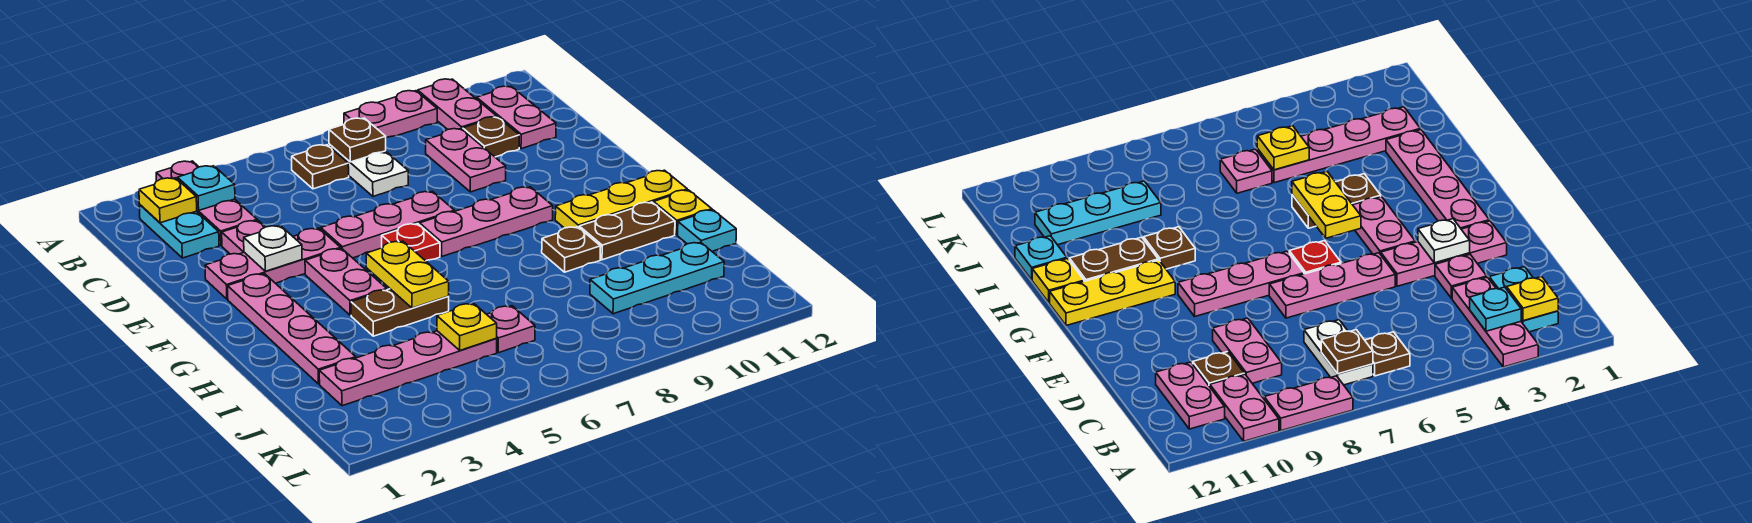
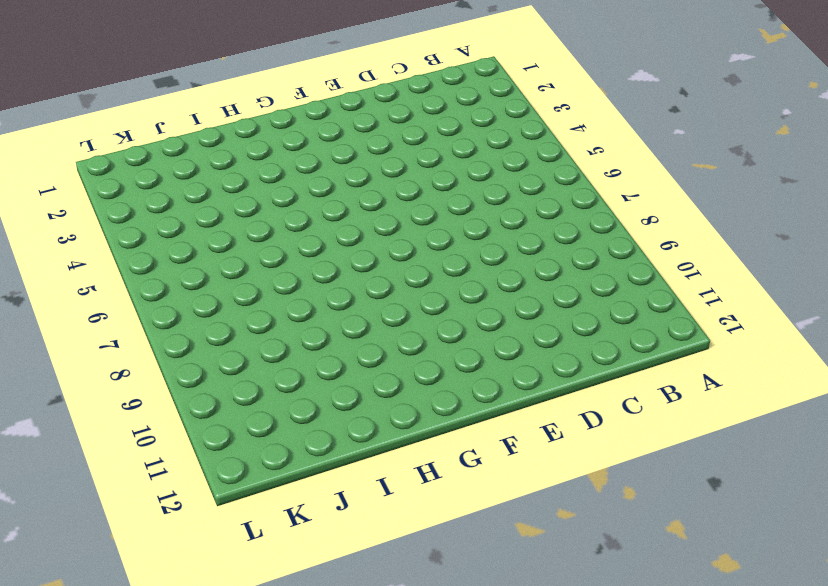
none -> pink 1x3 plate [156,161,257,246]
none -> pink 1x2 plate [344,91,437,138]
none -> pink 1x2 plate [418,79,497,130]
none -> cyan 1x2 plate [139,205,219,258]

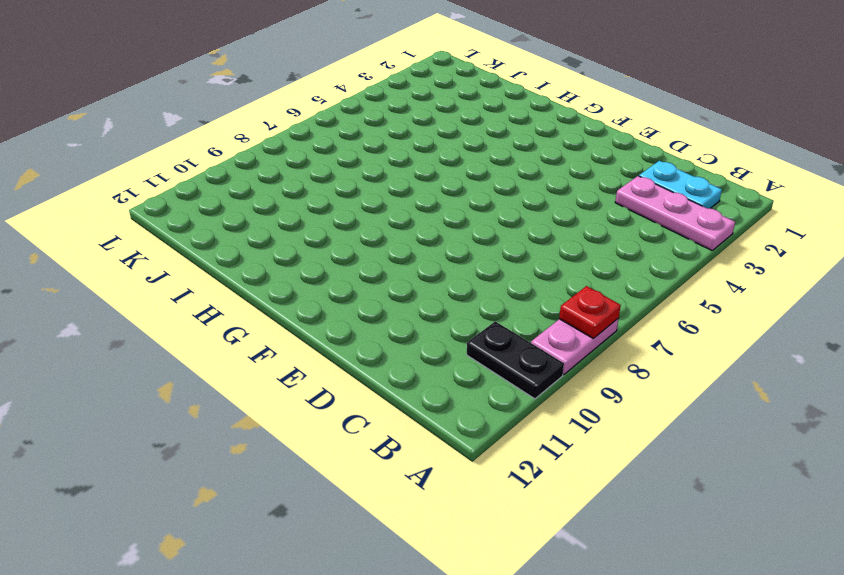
red 1x1 plate [559,286,621,339] -> red 1x1 plate moved to [382,224,440,261]
black 1x2 plate [467,321,564,399] -> pink 1x2 plate [418,79,497,130]
none -> brown 1x1 plate [292,145,349,189]
none -> white 1x2 plate [329,144,408,196]
none -> pink 1x2 plate [477,86,556,149]
none -> pink 1x2 plate [426,129,506,192]

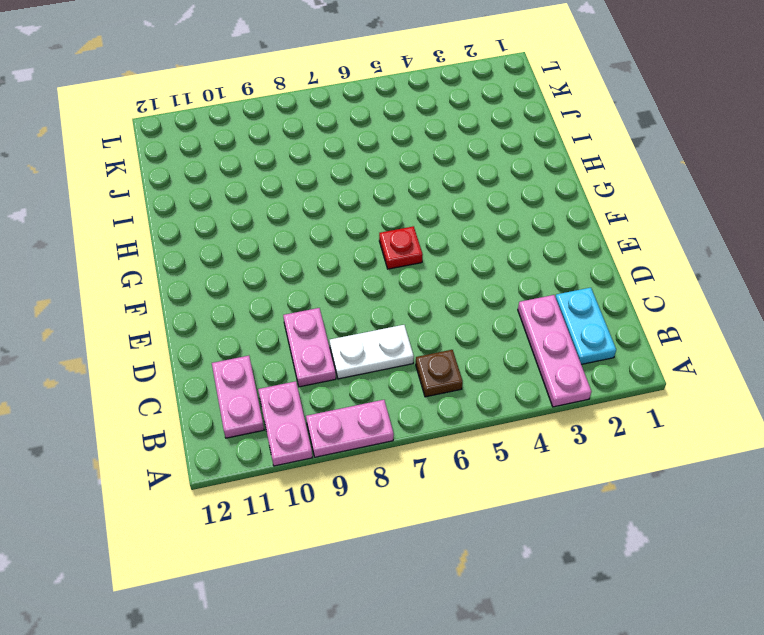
white 1x2 plate [330,325,414,379] -> white 1x2 plate turned to [329,144,408,196]
none -> brown 1x1 plate [463,117,519,157]
none -> pink 1x1 plate [222,220,265,254]
none -> pink 1x3 plate [205,228,341,299]
none -> pink 1x3 plate [321,191,454,258]

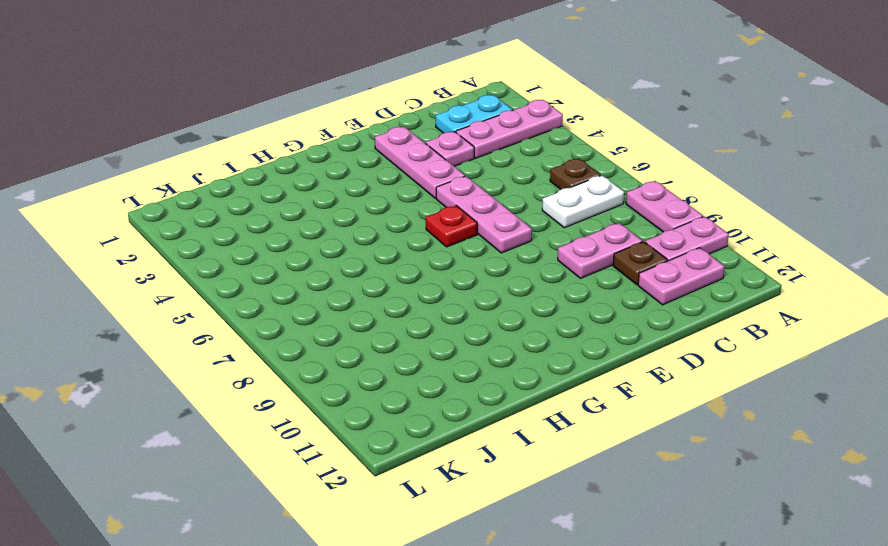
none -> pink 1x4 plate [228,274,356,384]
none -> pink 1x2 plate [305,248,387,315]
none -> pink 1x3 plate [420,187,553,256]
none -> yellow 1x3 plate [555,170,687,228]

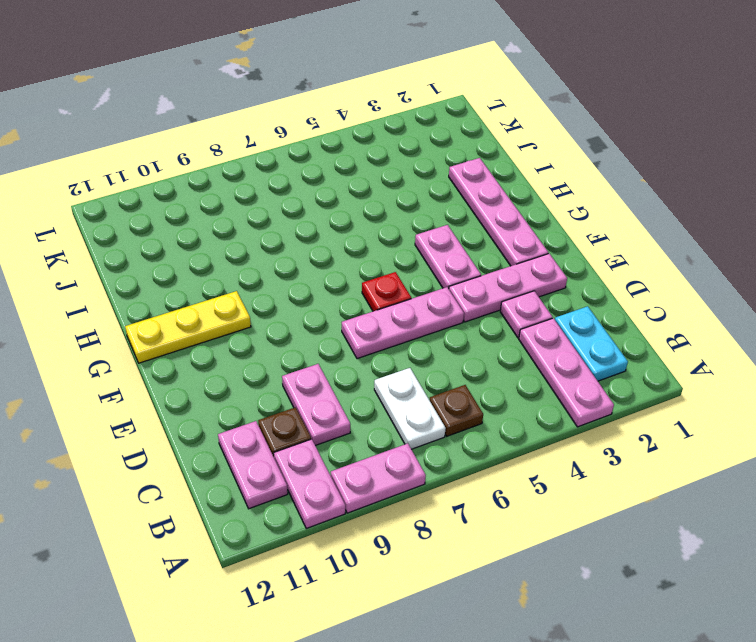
none -> pink 1x3 plate [420,187,553,256]
none -> brown 1x2 plate [351,289,449,336]
none -> brown 1x1 plate [542,227,601,272]
none -> brown 1x2 plate [579,202,675,260]

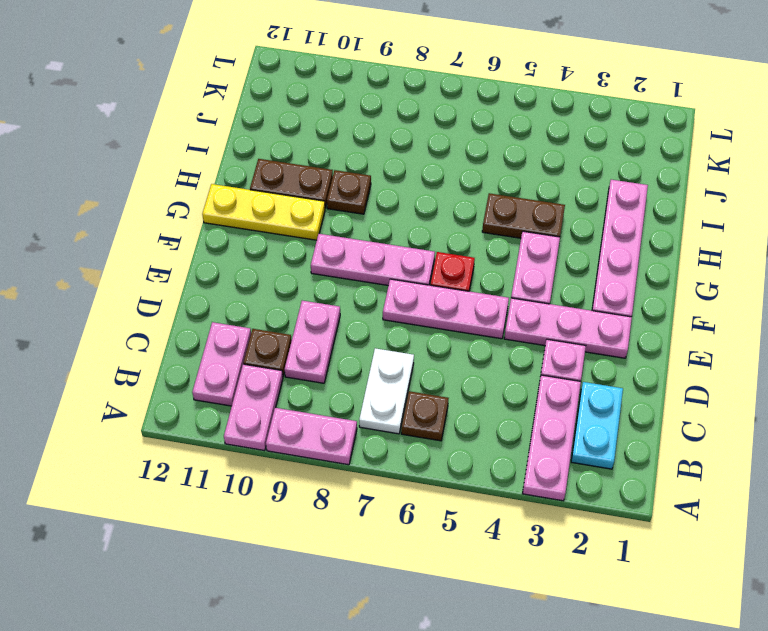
none -> yellow 1x1 plate [654,190,712,235]
none -> cyan 1x1 plate [678,210,736,251]
none -> pink 1x4 plate [319,331,497,406]
none -> pink 1x1 plate [487,306,535,353]

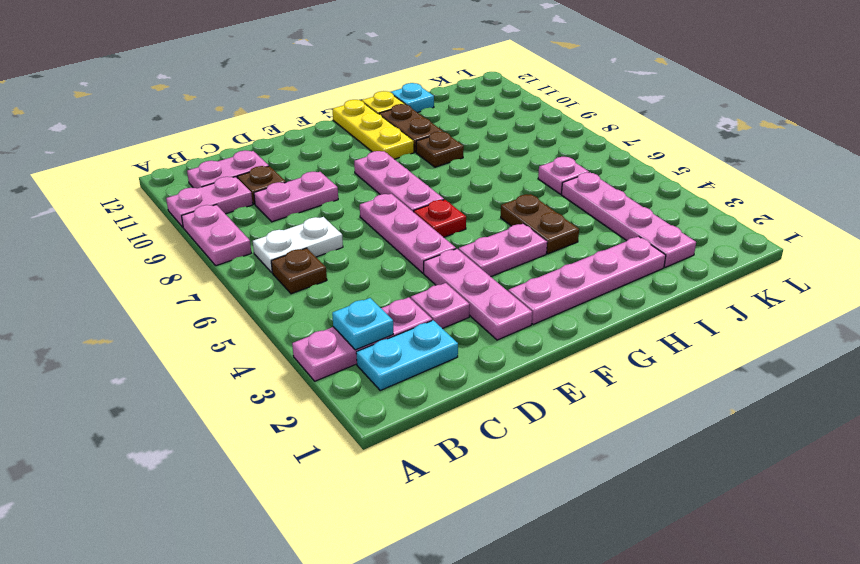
none -> cyan 1x3 plate [590,242,724,314]
none -> yellow 1x1 plate [139,178,197,223]
none -> brown 1x1 plate [329,118,386,162]
none -> white 1x1 plate [244,226,302,271]

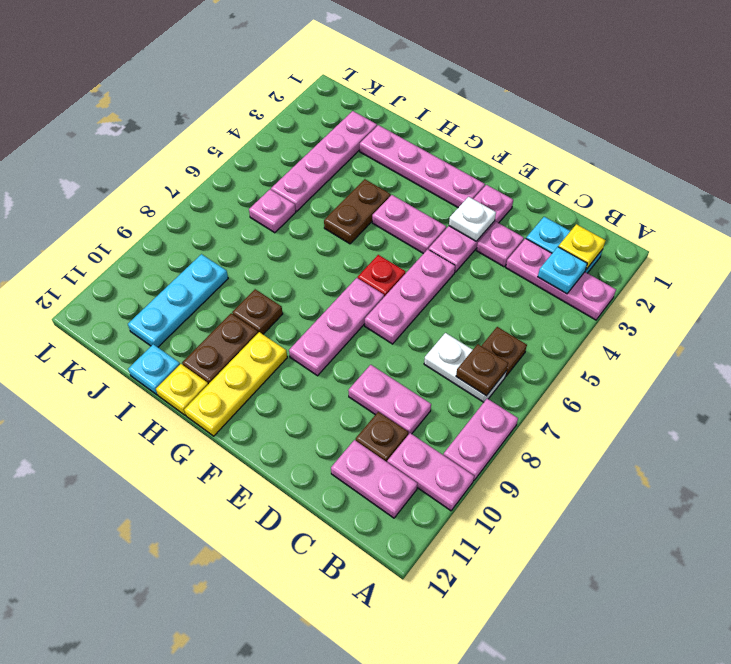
none -> yellow 1x2 plate [366,241,449,308]
none -> yellow 1x1 plate [437,303,497,350]

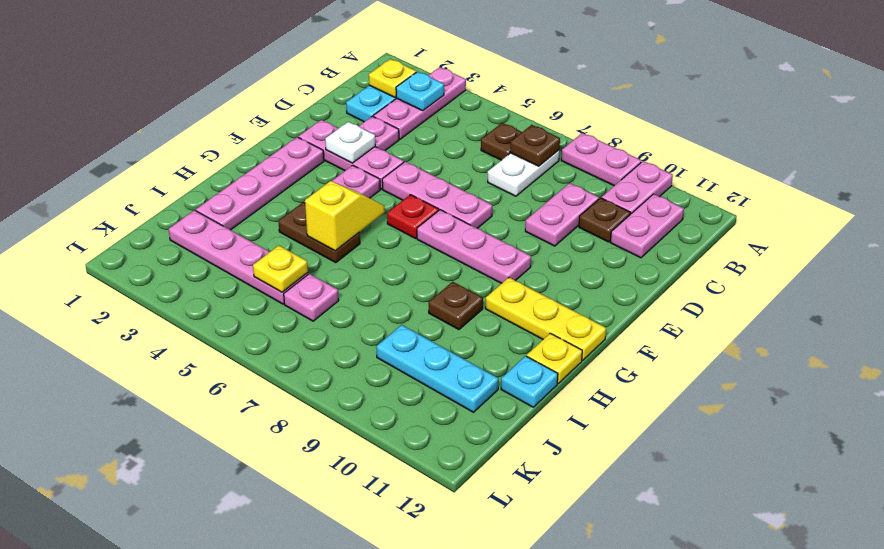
yellow 1x2 slope [305,181,385,251] -> yellow 1x2 plate [366,241,449,308]
none -> brown 1x2 plate [579,202,675,260]

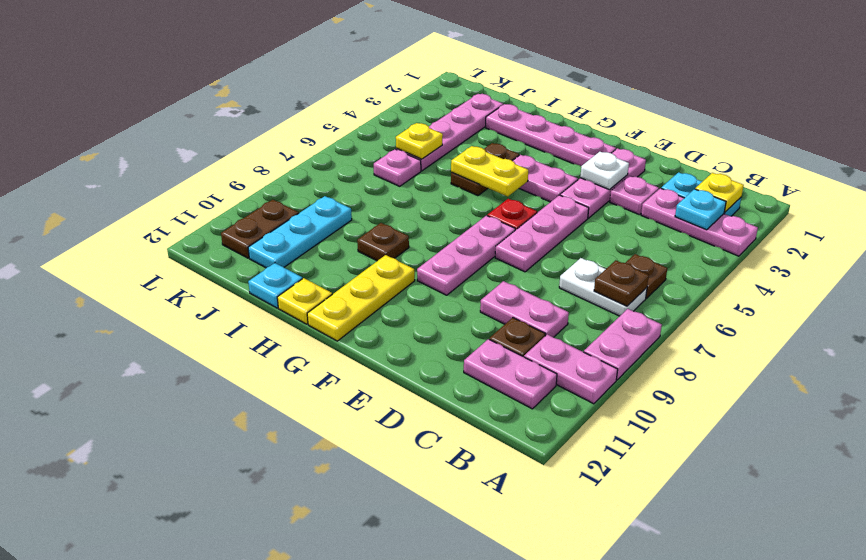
brown 1x2 plate [221,200,299,258] -> brown 1x2 plate moved to [579,202,675,260]

